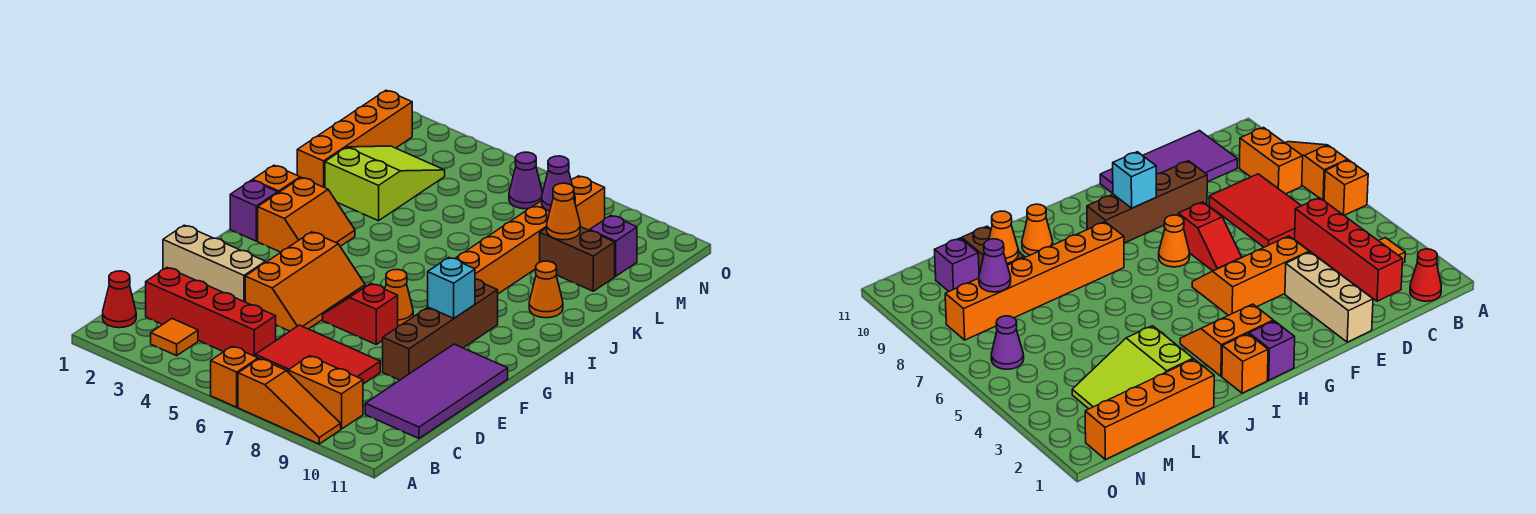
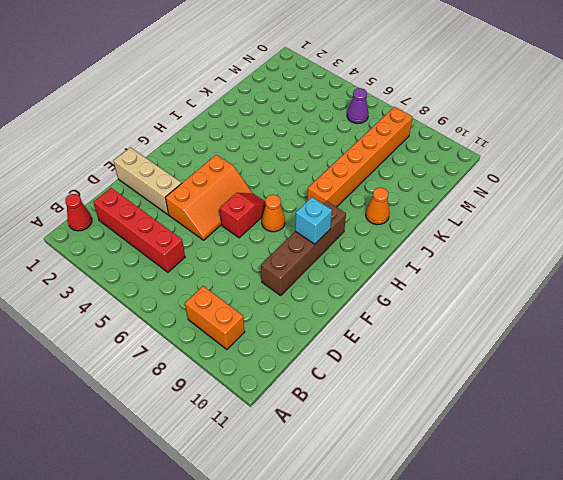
red 1x2 slope [220,193,266,238] -> red 1x2 slope turned to [323,284,398,344]
none -> orange 1x1 brick [211,347,258,407]
none -> orange 1x3 slope [238,359,341,444]
none -> orange 1x1 tile [151,319,198,356]

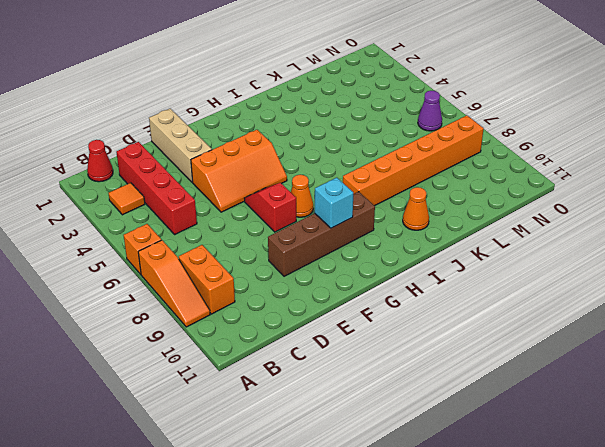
none -> red 2x3 tile [255,325,380,384]
none -> purple 2x4 tile [365,344,508,438]
none -> purple 1x1 brick [230,180,278,241]

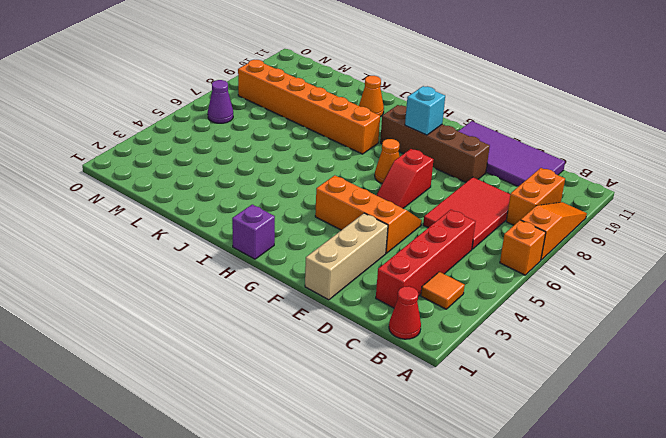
none -> orange 2x2 slope [258,178,355,252]
none -> orange 1x1 brick [253,165,300,193]
none -> orange 1x4 brick [297,90,412,188]

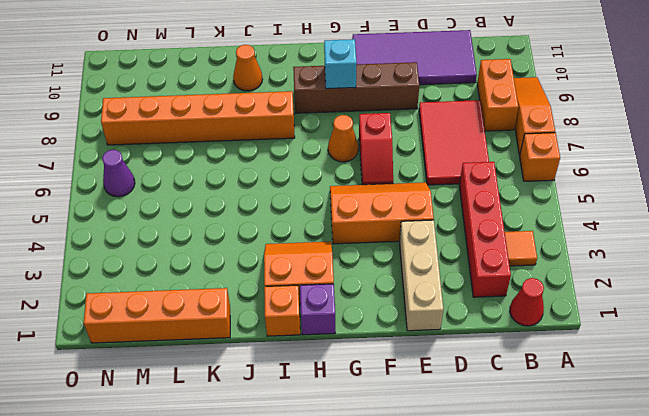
none -> lime 2x3 slope [325,146,445,221]
none -> brown 1x2 brick [540,227,615,291]
none -> purple 1x1 brick [590,216,637,276]

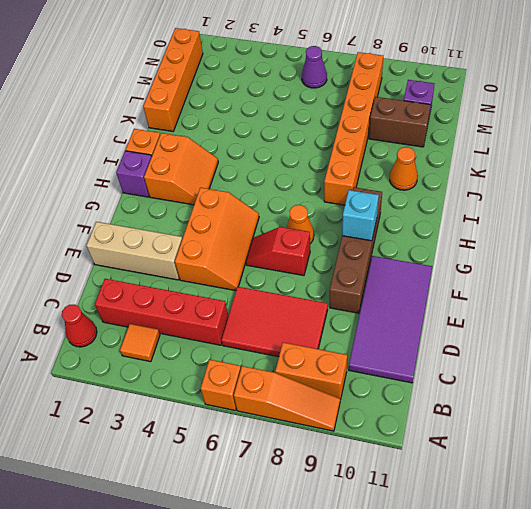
none -> lime 2x3 slope [325,146,445,221]
none -> orange 1x1 cone [547,183,580,240]
none -> purple 1x1 cone [542,156,575,211]

